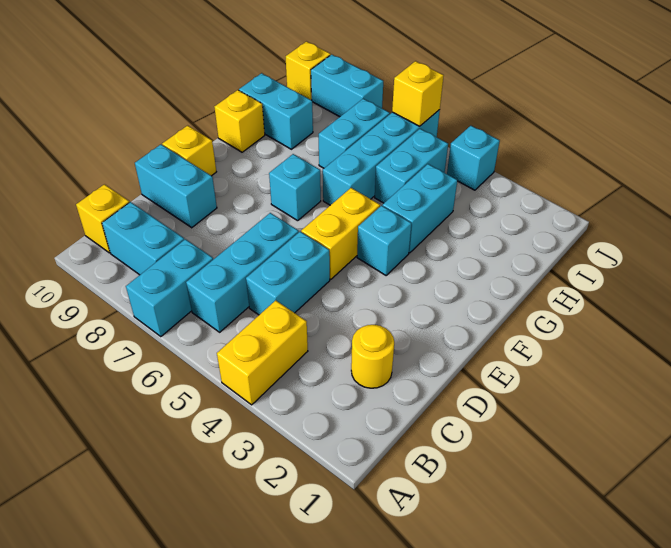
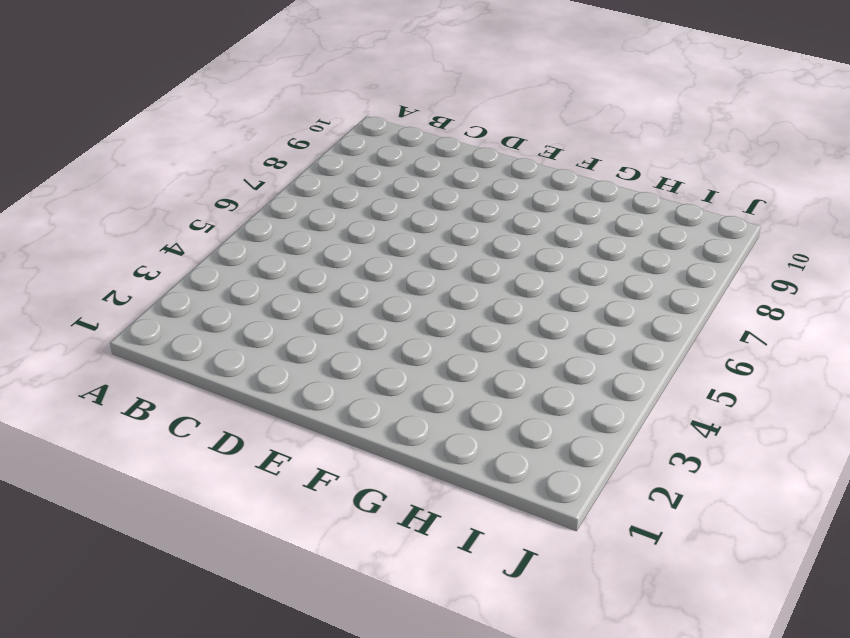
none -> yellow 1x2 brick [217,300,308,405]
none -> cyan 1x2 brick [126,239,213,337]
none -> cyan 1x3 brick [186,213,299,332]

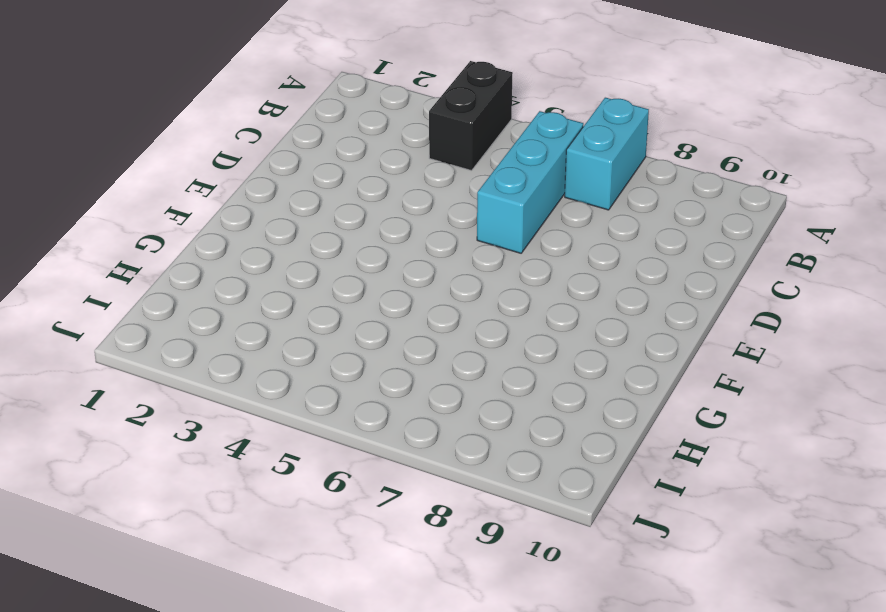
black 1x2 brick [429,61,513,171] -> yellow 1x2 brick [217,300,308,405]
none -> cyan 1x2 brick [102,202,184,275]
none -> yellow 1x1 brick [76,184,130,253]
none -> yellow 1x1 round brick [351,325,394,388]

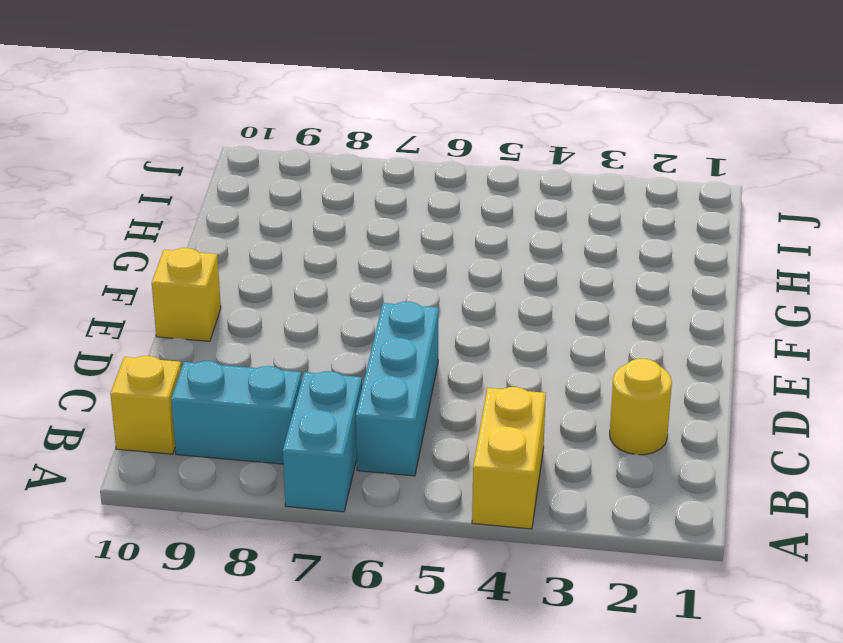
none -> cyan 1x2 brick [246,232,330,315]
none -> cyan 1x2 brick [135,145,217,228]
none -> yellow 1x2 brick [301,188,380,279]

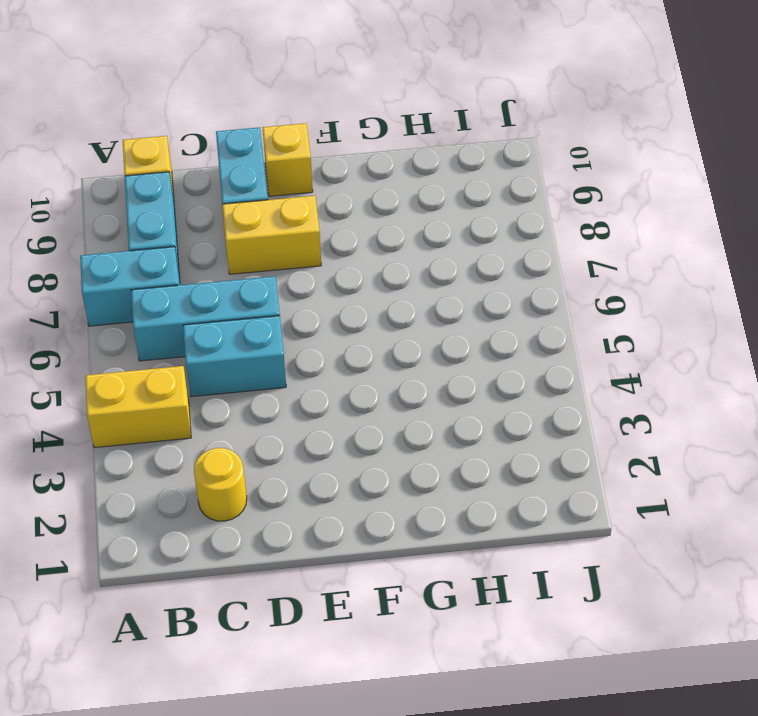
yellow 1x2 brick [222,196,321,274] -> yellow 1x2 brick moved to [301,188,380,279]
none -> cyan 1x1 brick [357,206,411,275]
none -> cyan 1x1 brick [269,154,321,221]
none -> cyan 1x2 brick [383,164,457,253]

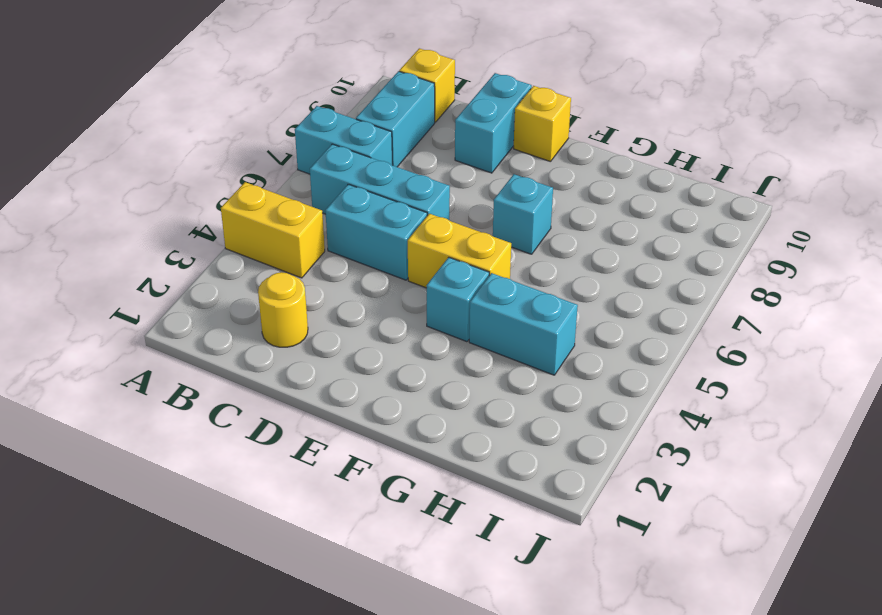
none -> cyan 1x4 brick [323,110,440,205]
none -> yellow 1x1 brick [215,90,265,152]
none -> cyan 1x2 brick [375,129,448,203]

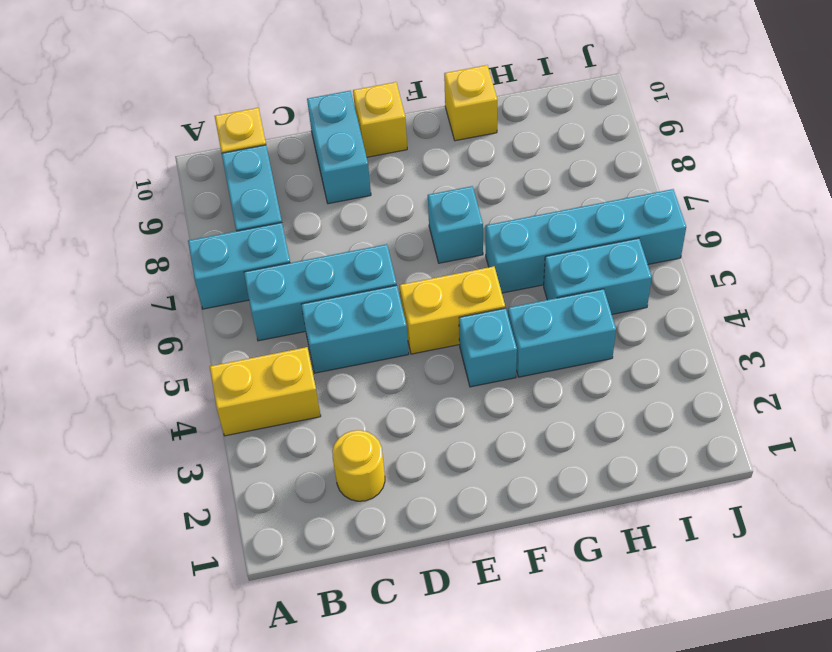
none -> cyan 1x2 brick [319,99,390,168]
none -> cyan 1x2 brick [239,73,313,149]
none -> cyan 1x1 brick [447,126,500,190]

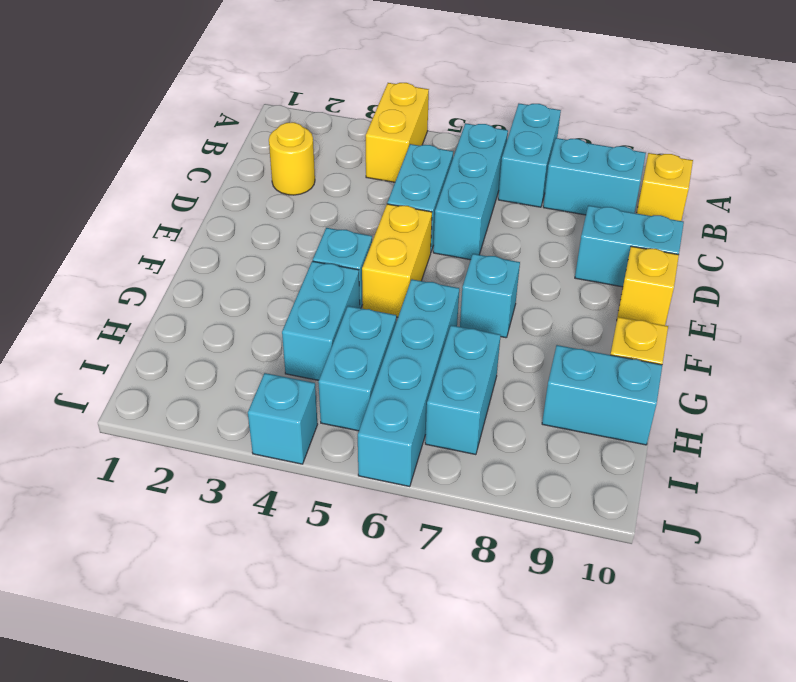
none -> cyan 1x2 brick [311,55,383,117]
none -> yellow 1x1 brick [286,42,331,100]
none -> yellow 1x1 brick [392,61,444,126]

